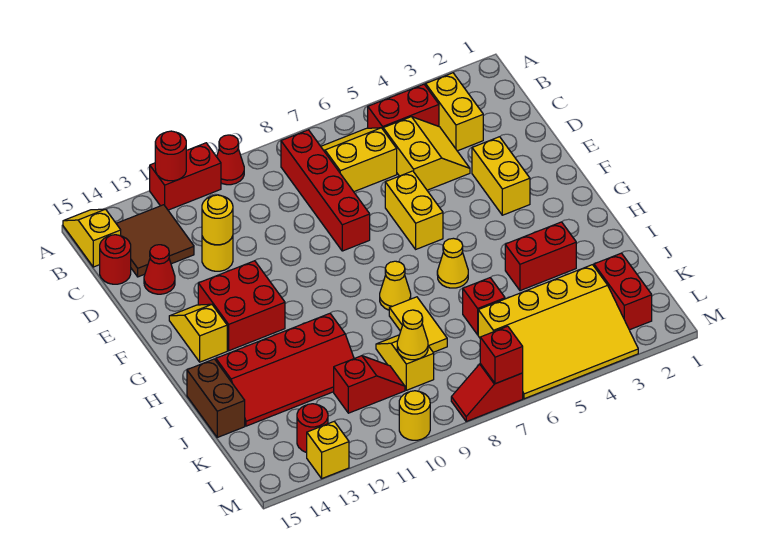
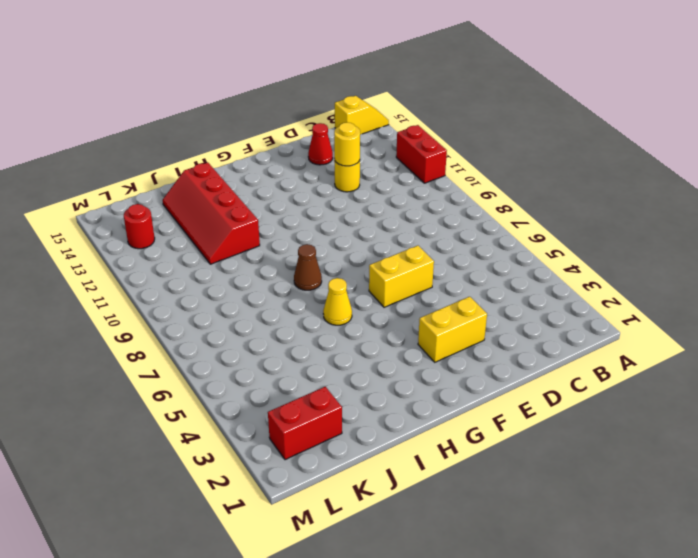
brown 1x1 cone [294,244,322,290] -> yellow 1x1 cone [380,261,411,310]
none -> red 1x1 cone [217,135,244,185]
none -> yellow 1x2 brick [426,73,483,151]
none -> red 1x2 brick [368,84,439,129]
none -> yellow 2x2 slope [321,128,397,192]

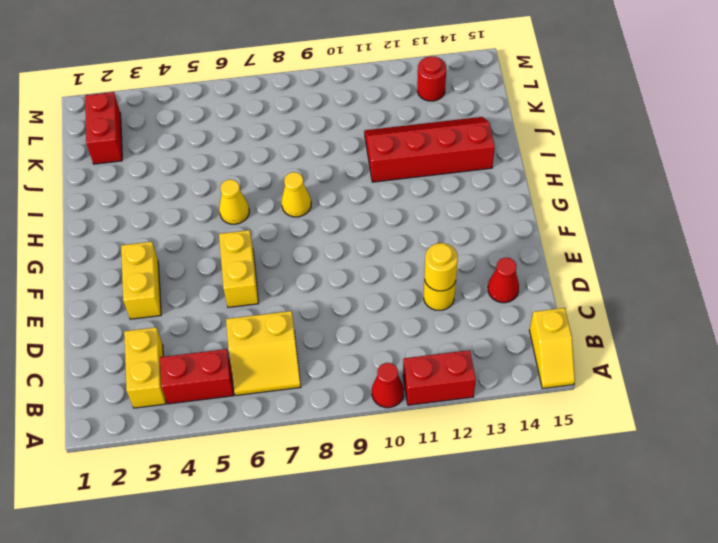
none -> red 1x4 brick [281,130,370,251]
none -> brown 2x2 tile [116,205,194,277]
none -> yellow 2x2 slope [383,117,470,190]
none -> red 1x1 round brick [100,235,131,284]

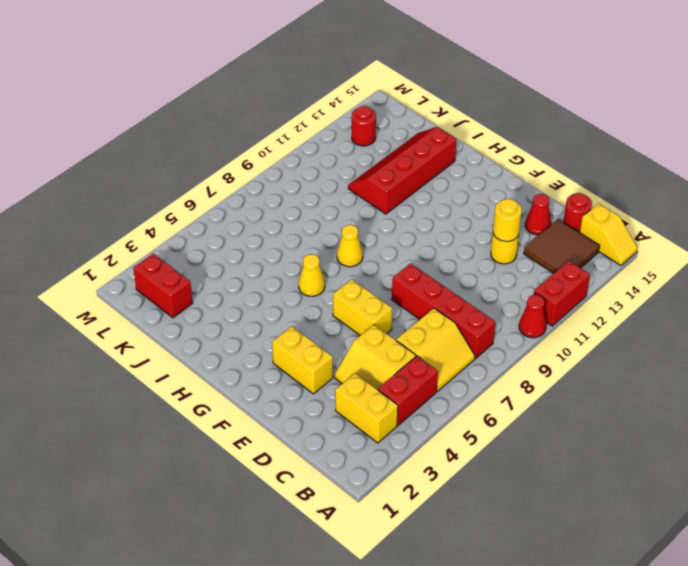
none -> red 2x2 brick [198,261,285,351]
none -> yellow 1x2 slope [169,304,227,362]
none -> red 1x2 brick [505,222,576,291]
none -> yellow 1x2 tile [389,297,447,352]

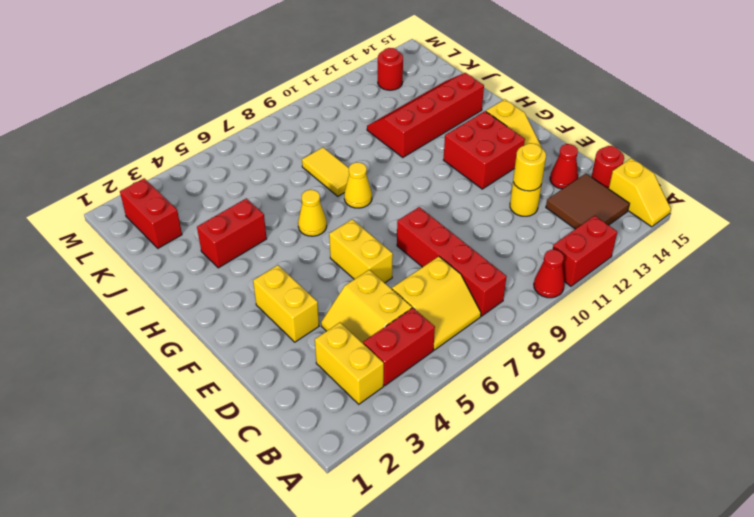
none -> brown 1x2 brick [187,359,245,437]
none -> red 1x1 brick [463,278,505,335]
none -> yellow 1x2 slope [376,335,434,390]
none -> yellow 3x4 slope [478,265,638,399]

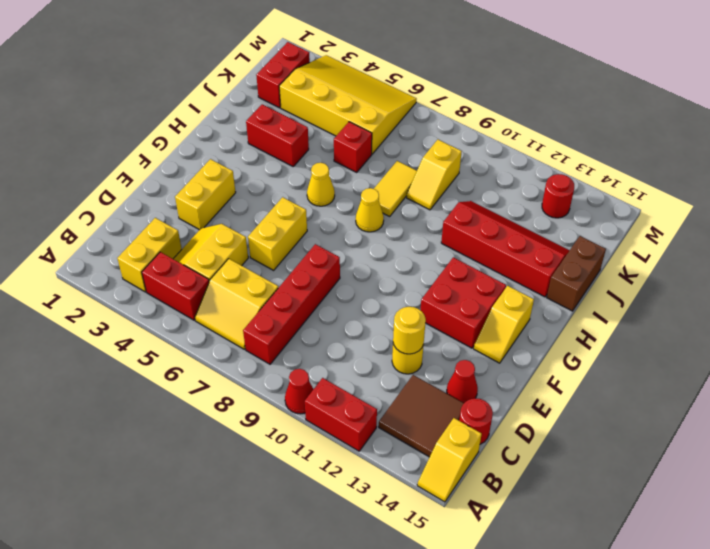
none -> red 1x2 slope [334,356,405,413]
none -> red 1x2 slope [451,364,523,421]
none -> yellow 1x1 round brick [399,391,430,440]
none -> yellow 1x1 brick [307,422,349,478]

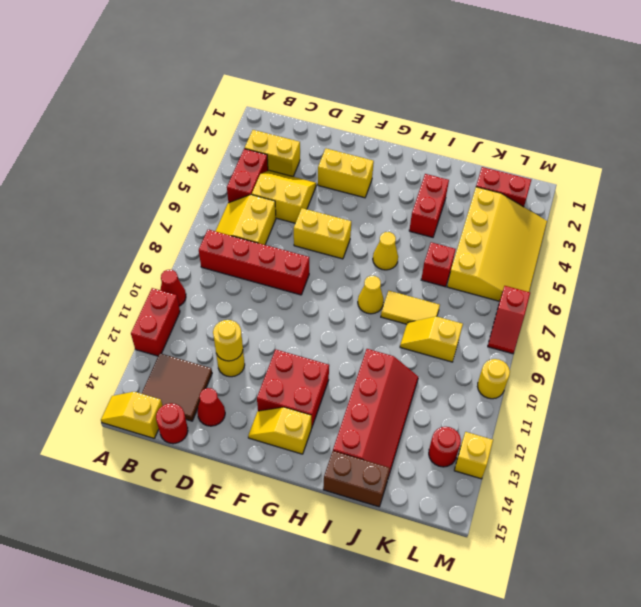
none -> red 1x2 slope [334,356,405,413]
none -> red 1x1 round brick [155,131,186,181]
none -> yellow 1x1 cone [397,310,428,360]
none -> red 1x1 brick [480,326,523,384]

